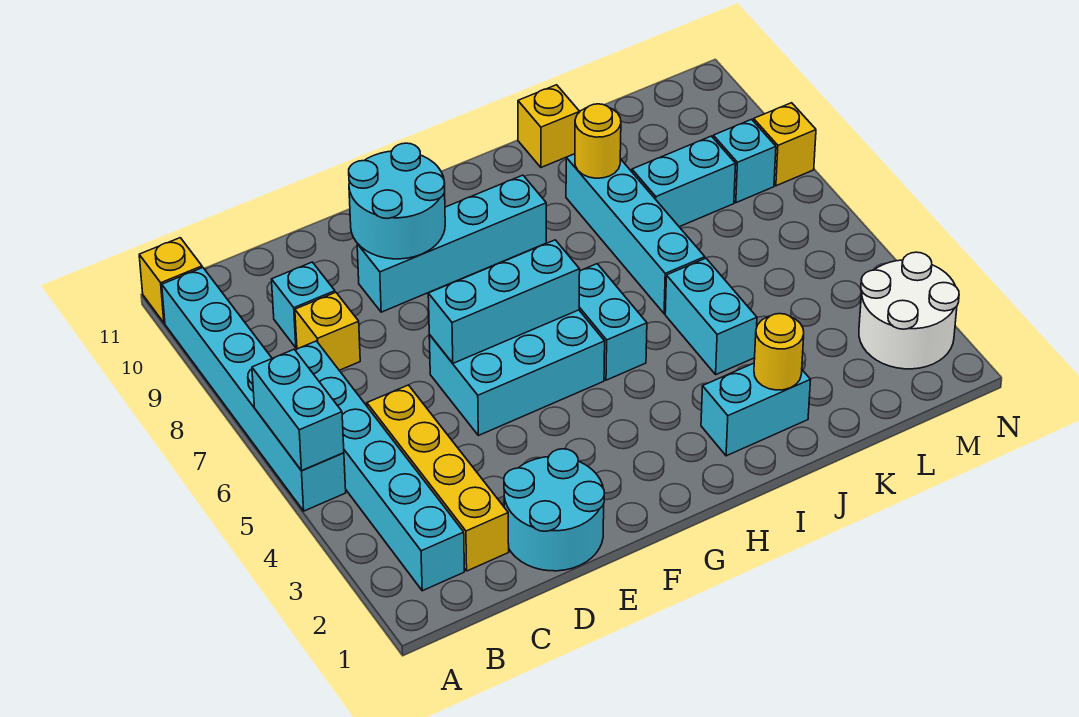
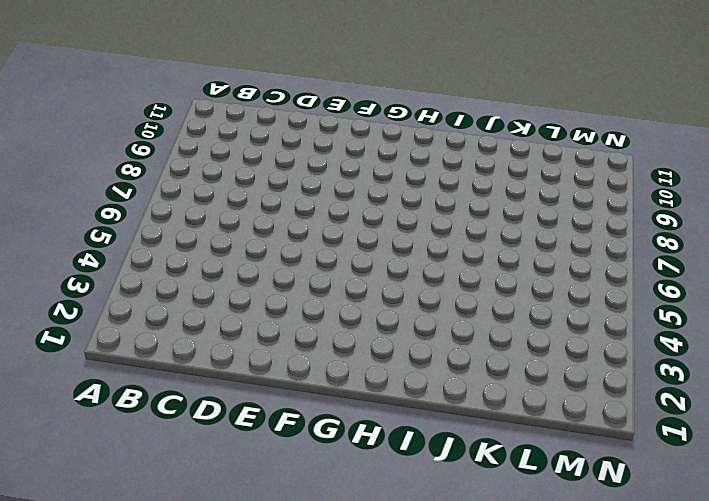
none -> cyan 1x6 brick [162,268,346,511]
none -> yellow 1x1 brick [139,238,202,323]
none -> cyan 1x6 brick [295,341,464,591]

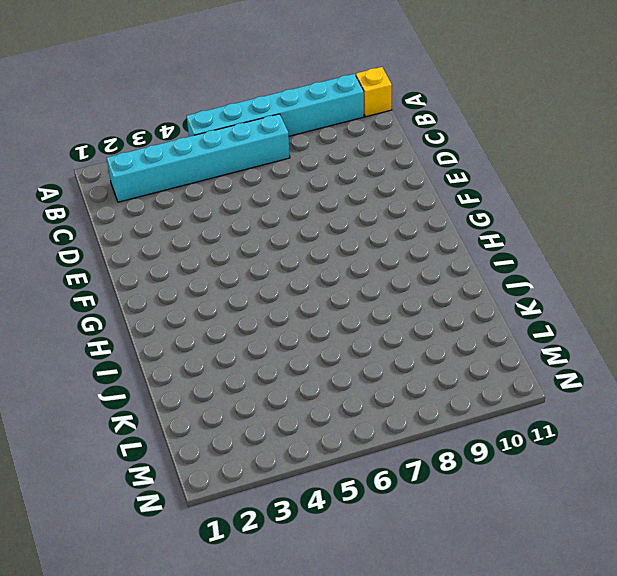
none -> yellow 1x4 brick [367,385,509,571]
none -> yellow 1x1 brick [295,292,360,370]
none -> cyan 1x1 brick [272,262,335,348]

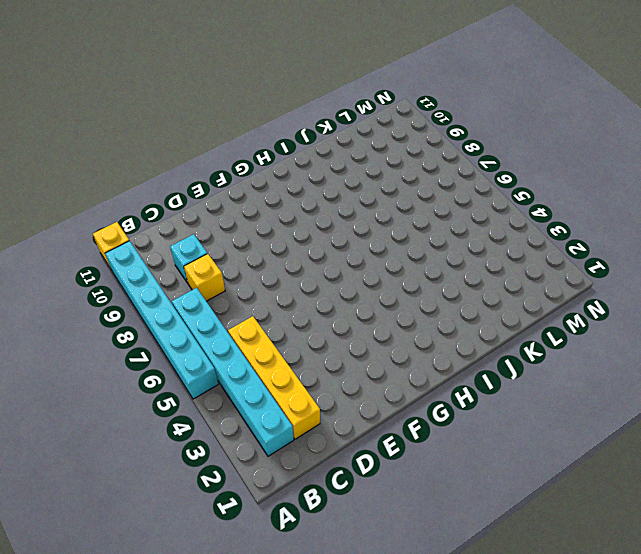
none -> cyan 2x2 round brick [504,449,604,571]
none -> cyan 2x3 brick [429,310,605,436]
none -> cyan 1x4 brick [357,175,546,312]

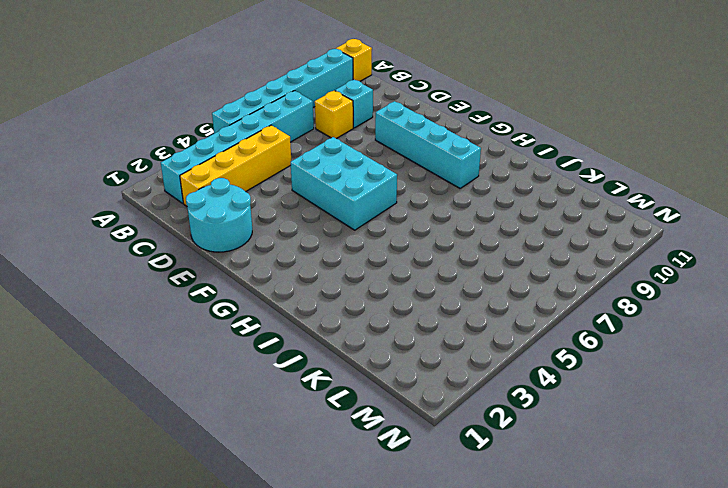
none -> cyan 1x2 brick [579,264,647,380]
none -> cyan 1x2 brick [701,363,810,456]
none -> cyan 1x2 brick [665,258,757,374]

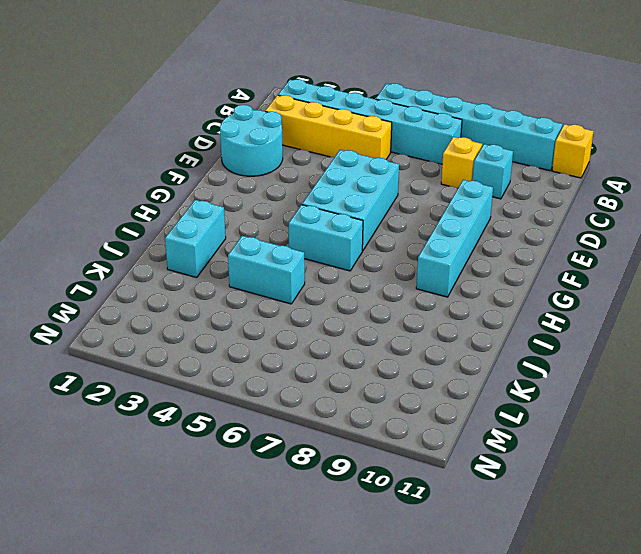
none -> cyan 1x4 brick [566,154,705,314]
none -> yellow 1x1 brick [518,85,580,167]
none -> cyan 1x2 brick [632,136,736,227]

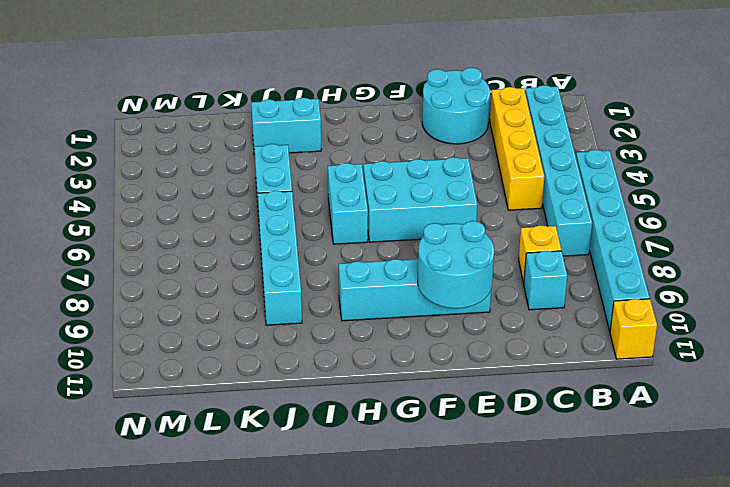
none -> yellow 1x1 brick [518,85,580,167]
none -> cyan 1x2 brick [632,136,736,227]
none -> white 2x2 round brick [859,252,959,369]

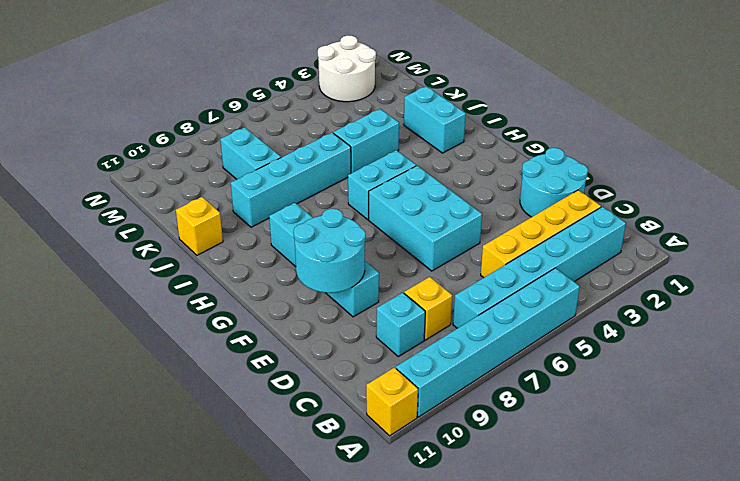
none -> cyan 1x1 brick [713,119,776,203]
none -> yellow 1x1 brick [754,103,816,186]
none -> cyan 1x2 brick [252,349,344,471]

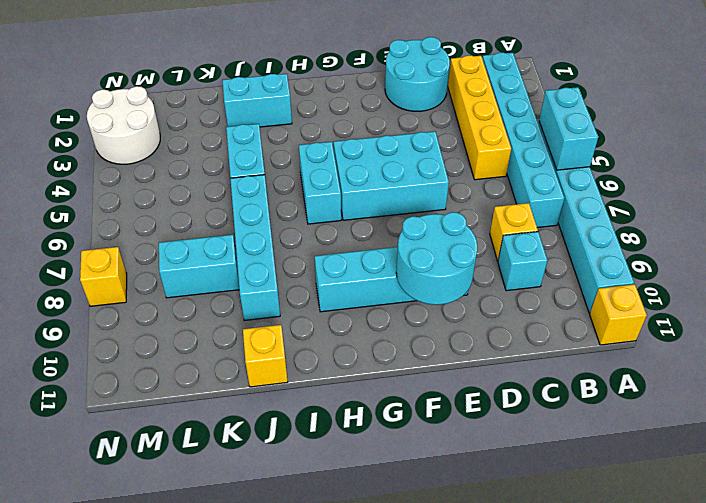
none -> cyan 1x1 brick [713,119,776,203]
none -> cyan 1x3 brick [428,240,580,363]
none -> yellow 1x1 round brick [754,314,804,390]

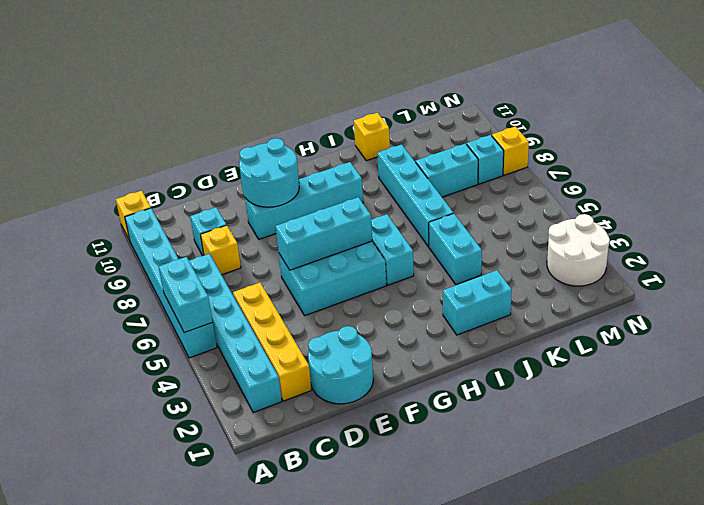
none -> yellow 1x1 round brick [754,314,804,390]
none -> yellow 1x1 round brick [575,104,621,178]

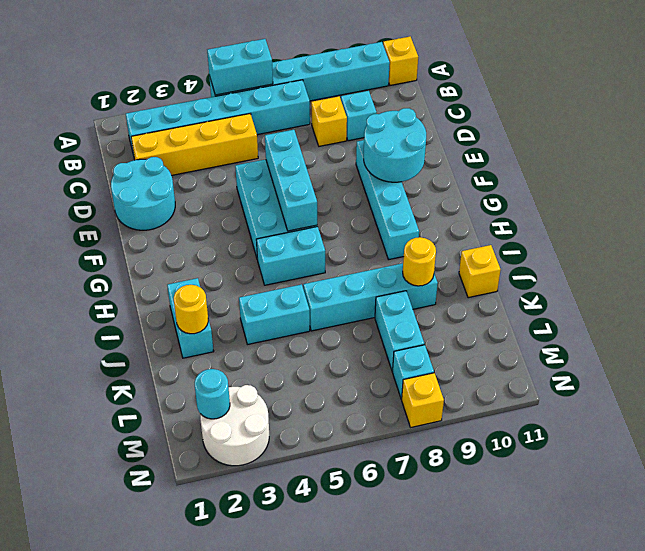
cyan 1x1 round brick [195,369,230,419] -> none

